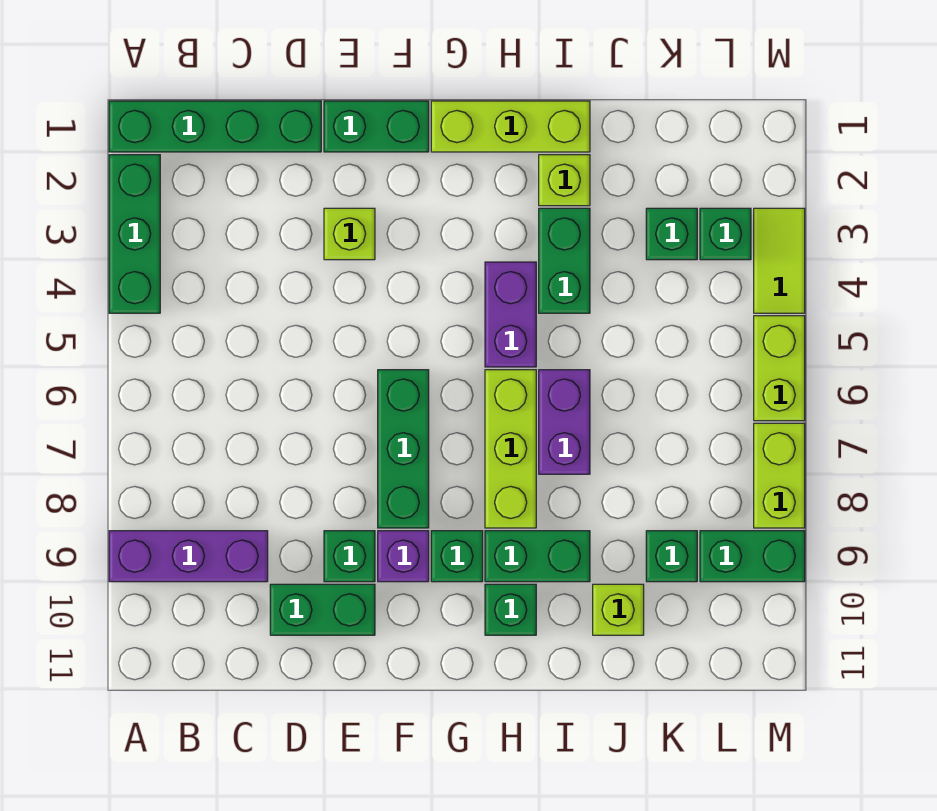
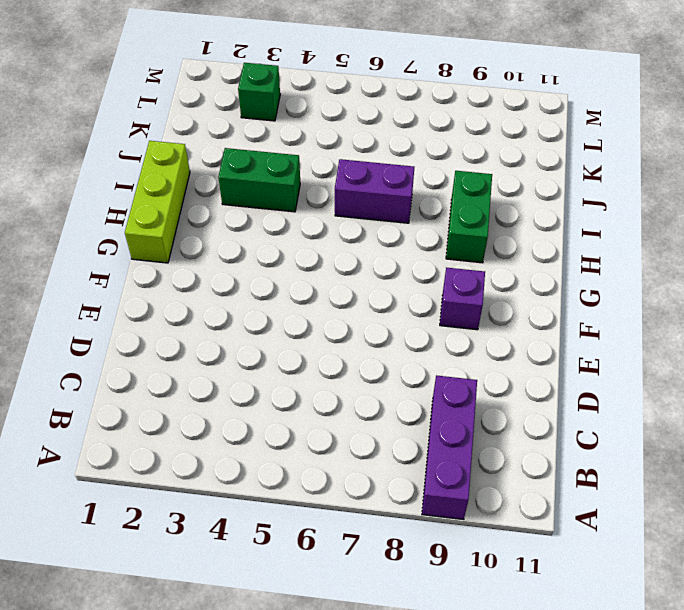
none -> green 1x4 brick [109,101,321,152]
none -> green 1x3 brick [109,155,160,313]
none -> green 1x2 brick [270,584,375,635]

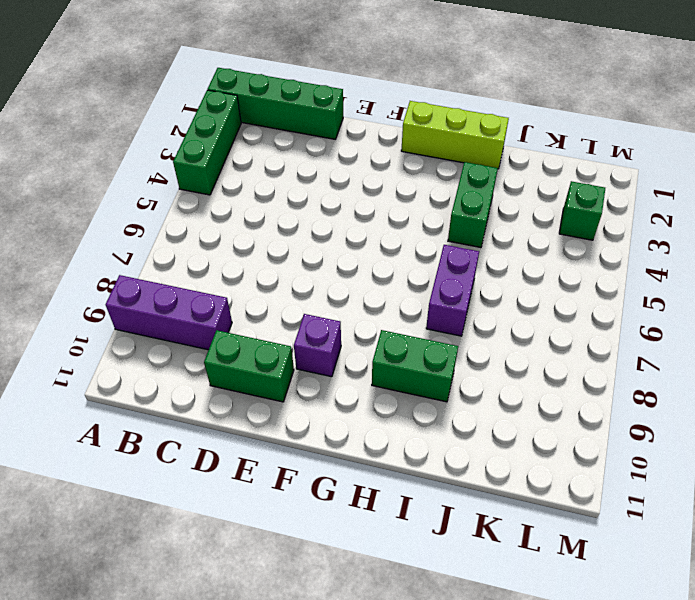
none -> green 1x2 brick [324,101,429,152]
none -> lime 1x1 brick [324,208,375,260]
none -> green 1x1 brick [324,531,375,582]

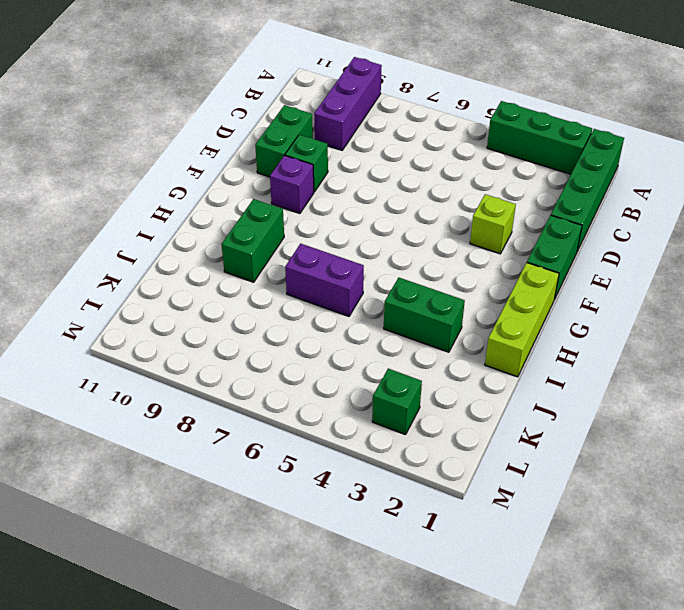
none -> green 1x3 brick [378,370,429,528]
none -> green 1x1 brick [431,531,483,582]
none -> purple 1x2 brick [485,262,536,367]

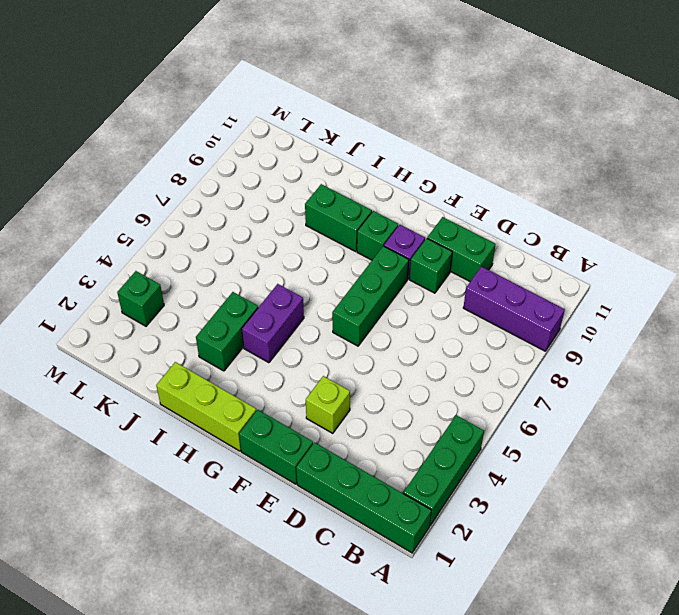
none -> lime 1x3 brick [485,370,536,528]
none -> green 1x1 brick [485,584,536,635]
none -> lime 1x1 brick [539,155,590,206]

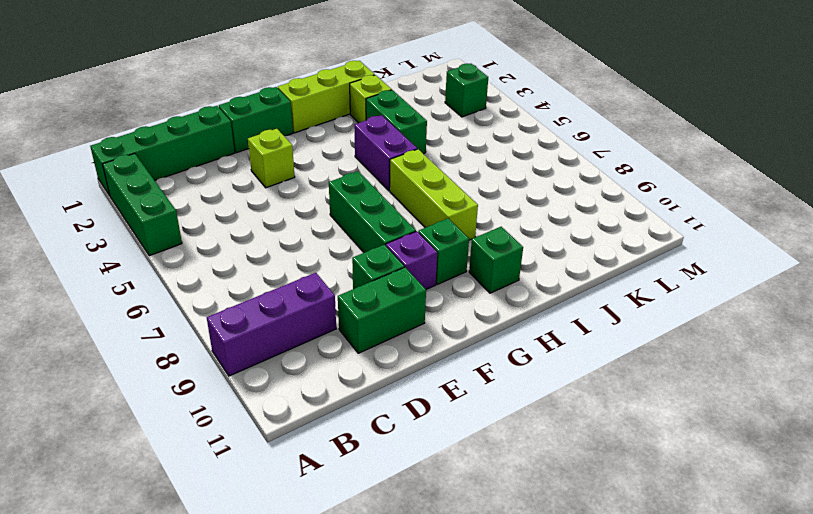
none -> green 1x2 brick [485,531,590,582]
none -> purple 1x2 brick [539,370,590,474]
none -> lime 1x1 brick [593,584,644,635]

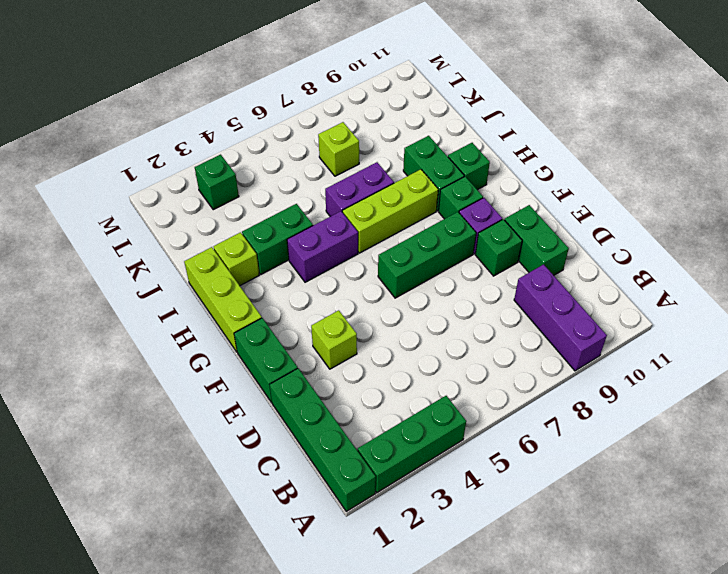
lime 1x1 brick [318,122,359,176] -> lime 1x1 brick moved to [593,584,644,635]
none -> green 1x1 brick [646,208,697,260]
none -> green 1x1 brick [646,531,697,582]
none -> green 1x2 brick [700,531,805,582]

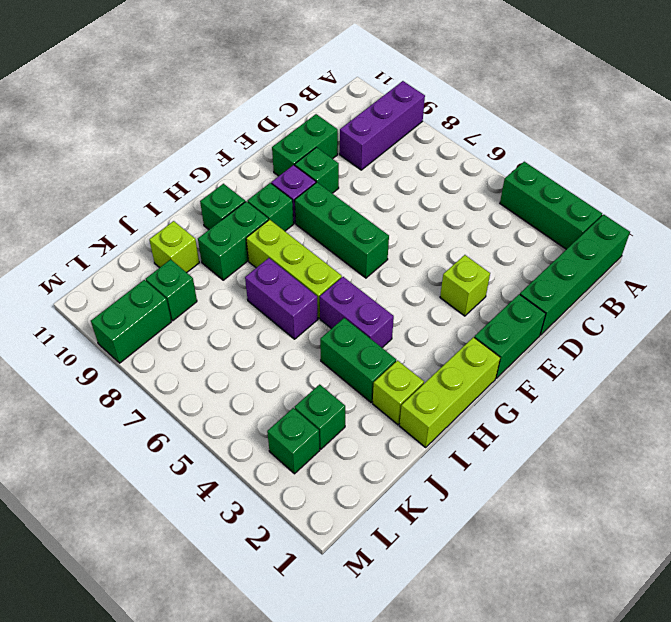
none -> lime 1x2 tile [754,208,805,313]
none -> lime 1x2 brick [754,316,805,421]
none -> lime 1x2 brick [754,423,805,528]

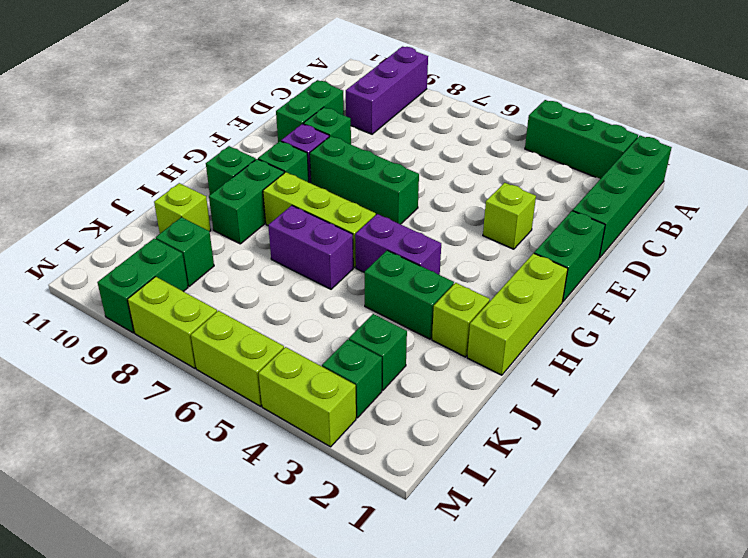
lime 1x2 brick [259,347,356,447] -> lime 1x2 tile [754,208,805,313]

